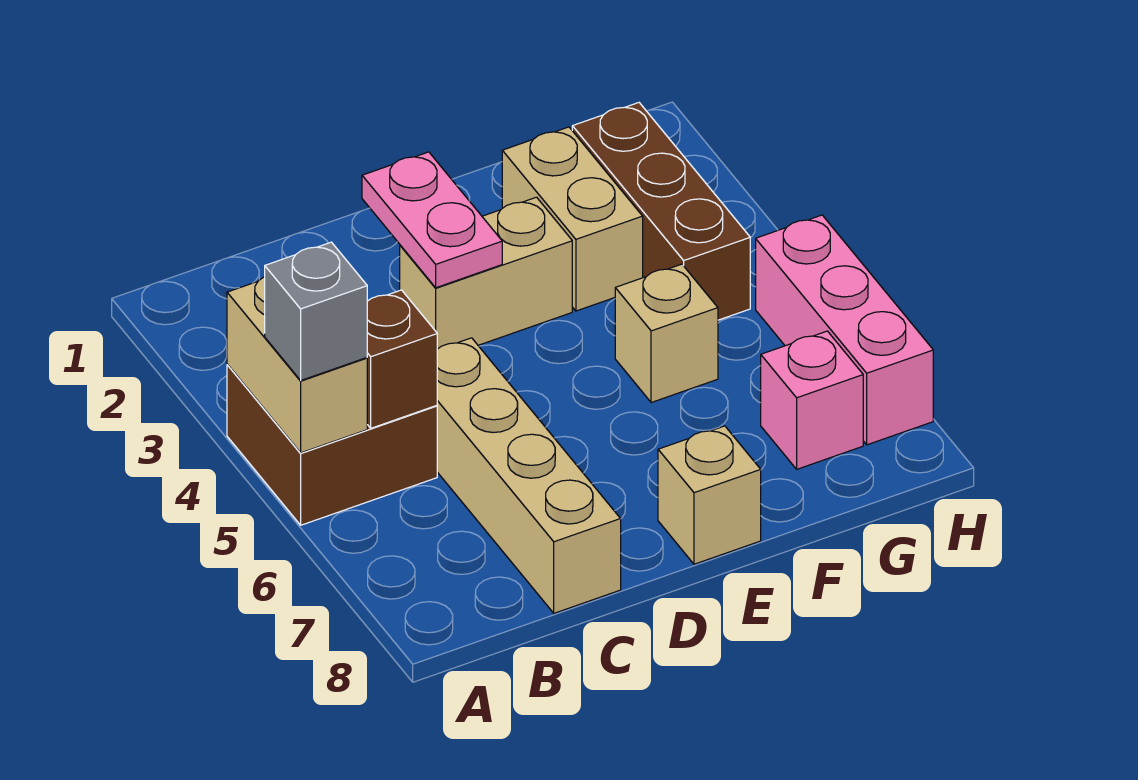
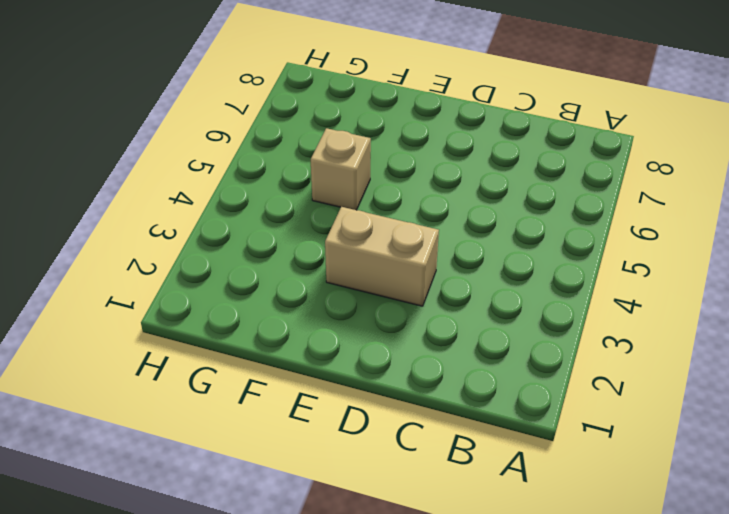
none -> brown 2x2 brick [227,364,437,525]
none -> tan 1x4 brick [437,338,621,613]
none -> tan 1x1 brick [658,426,761,564]

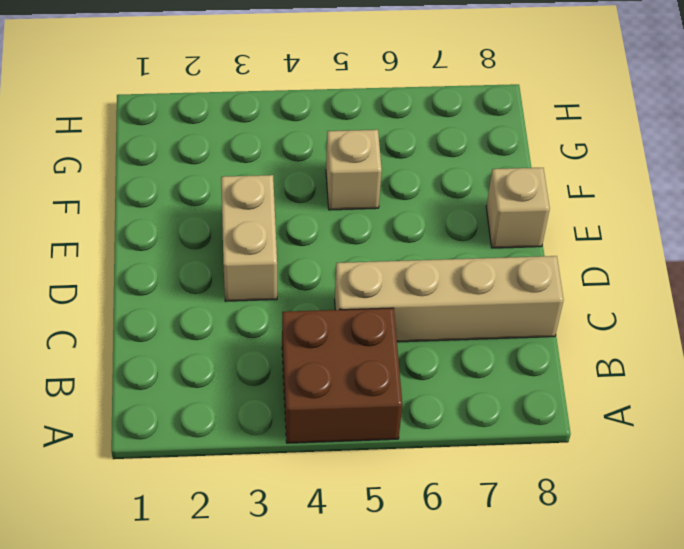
none -> tan 1x2 brick [502,127,643,311]
none -> brown 1x3 brick [572,103,750,320]
none -> pink 1x1 brick [761,331,863,469]

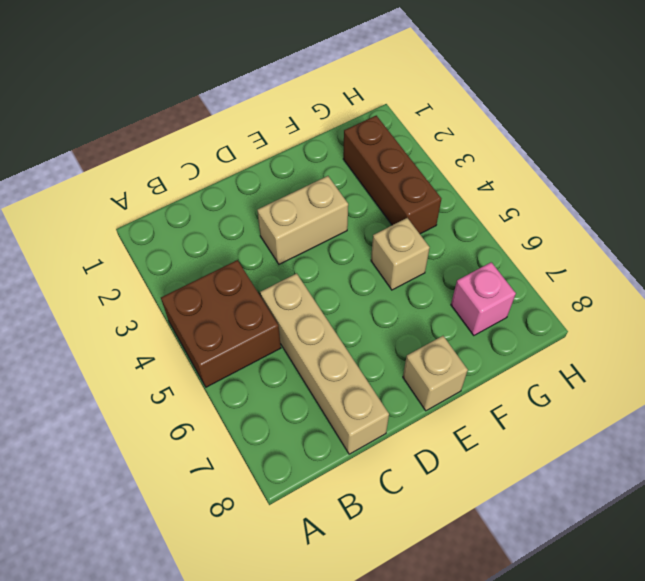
none -> tan 1x2 brick [502,127,643,311]
none -> pink 1x3 brick [756,215,933,445]
none -> tan 1x2 brick [227,277,367,453]

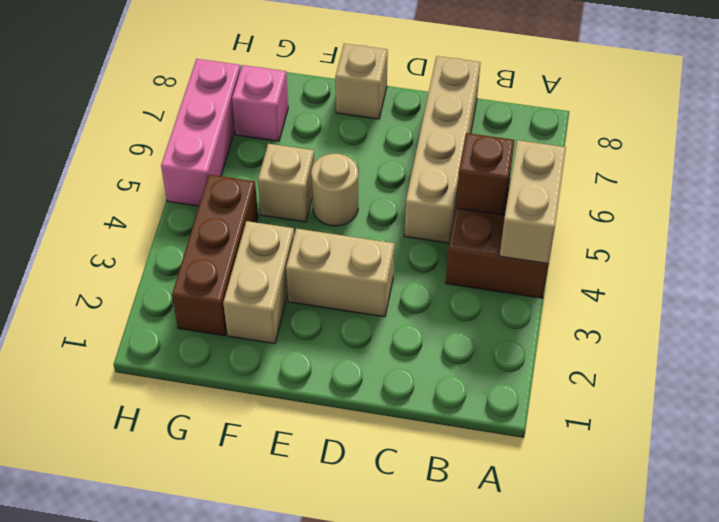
tan 1x1 round brick [311,154,358,226] -> none
none -> pink 1x2 plate [362,152,502,288]
none -> grey 1x1 brick [265,242,367,380]

